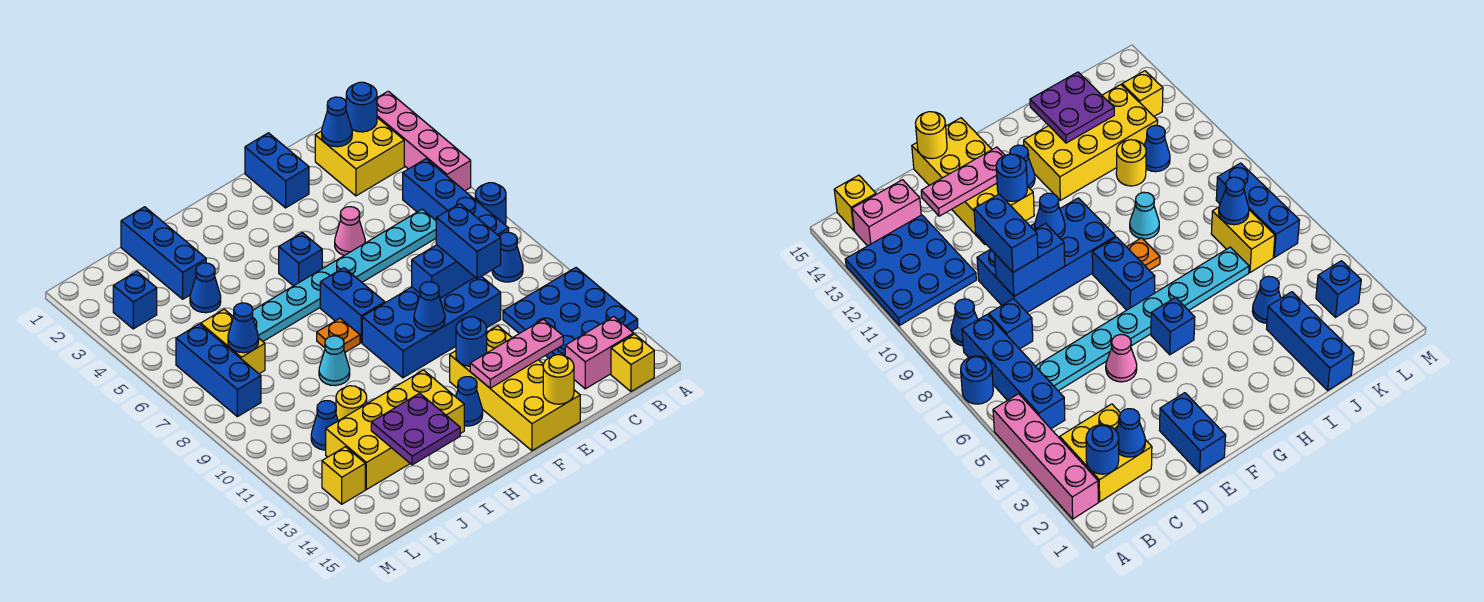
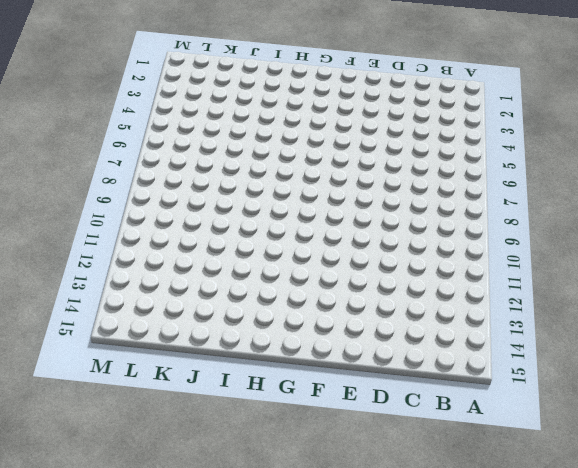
none -> pink 1x4 brick [377,91,471,191]
none -> blue 1x1 round brick [475,183,506,224]
none -> blue 3x3 plate [503,268,638,358]
none -> yellow 2x2 brick [315,118,404,196]

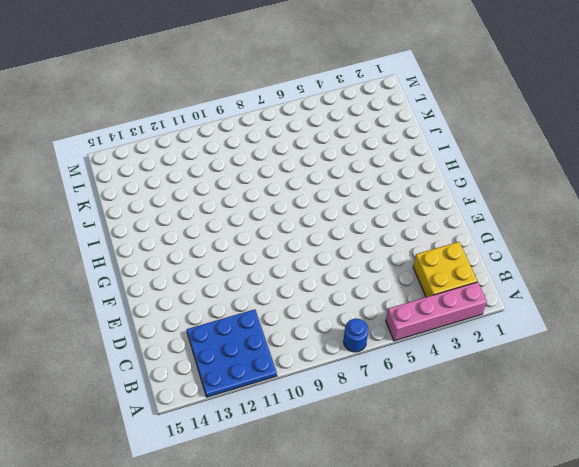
none -> blue 1x4 brick [403,159,509,236]
none -> blue 1x1 cone [492,232,523,282]
none -> pink 1x2 brick [565,317,634,389]
none -> yellow 1x1 brick [611,334,654,391]

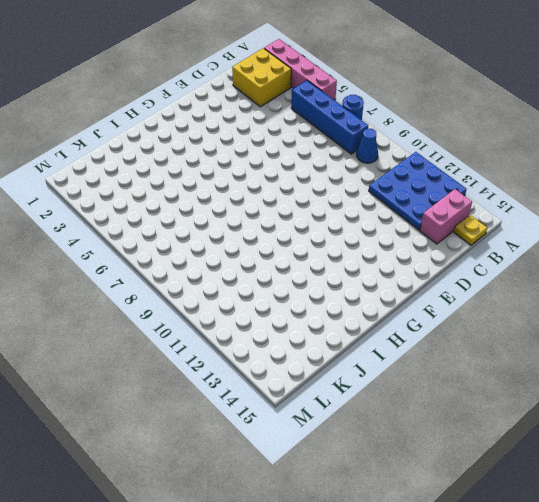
yellow 1x1 plate [454,215,487,245] -> yellow 1x1 brick [611,334,654,391]
none -> cyan 1x8 plate [253,209,436,341]
none -> blue 1x1 brick [989,299,1033,349]
none -> blue 2x4 brick [362,276,501,378]
none -> blue 1x2 brick [245,133,309,208]

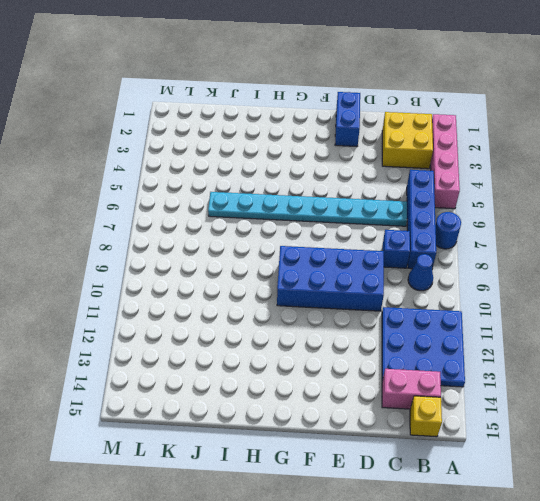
none -> pink 1x1 cone [335,207,365,255]
none -> yellow 2x4 brick [450,326,580,451]
none -> blue 1x1 brick [279,233,322,286]
none -> blue 1x2 brick [320,268,385,343]

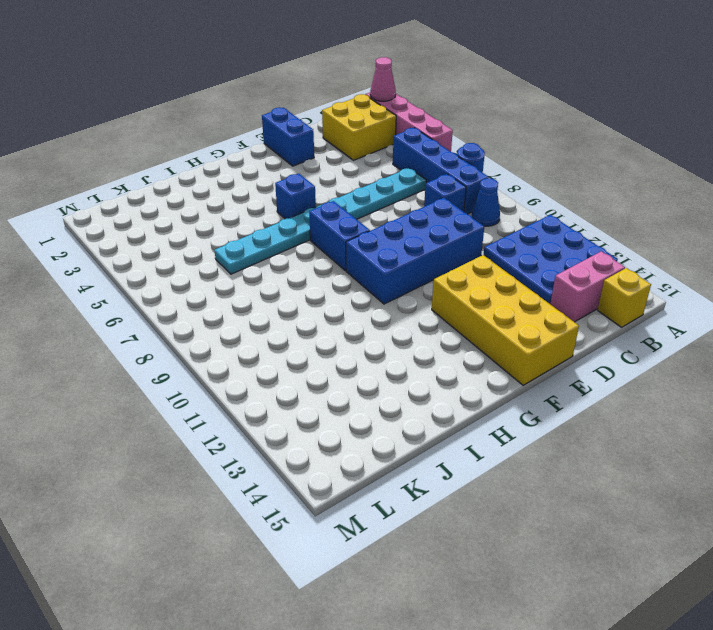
pink 1x1 cone [370,57,396,101] -> pink 1x1 cone moved to [335,207,365,255]
none -> blue 1x1 cone [456,377,483,426]
none -> orange 1x1 plate [317,318,360,352]
none -> yellow 2x4 brick [326,370,464,490]
none -> cyan 1x1 cone [319,336,350,386]

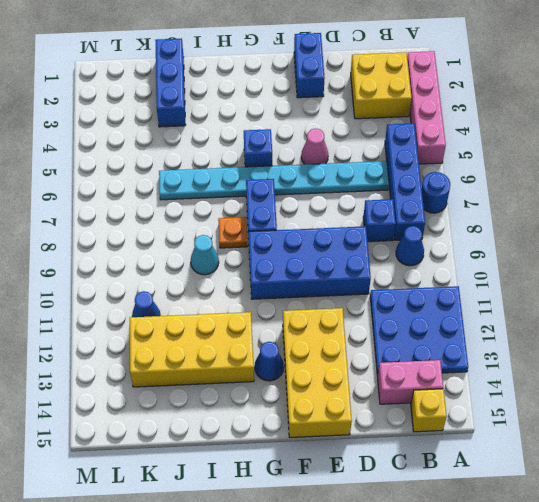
none -> blue 1x1 cone [190,263,221,313]
none -> yellow 1x1 round brick [336,386,367,421]
none -> yellow 1x2 brick [201,309,265,374]
none -> blue 1x1 brick [113,271,157,329]

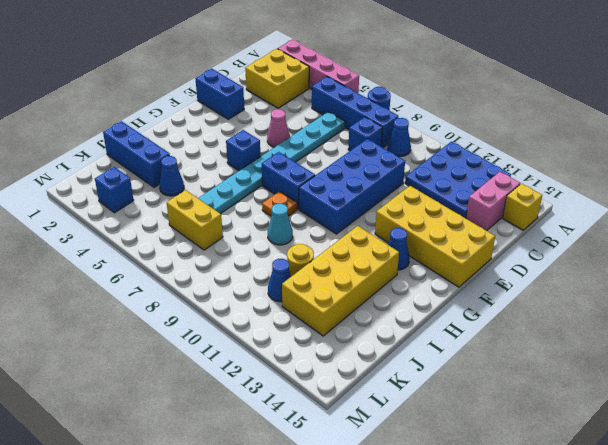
none -> blue 1x3 brick [176,324,261,417]
none -> yellow 1x1 brick [322,447,365,504]
none -> blue 1x1 round brick [346,82,377,132]
none -> blue 1x1 cone [322,97,352,147]

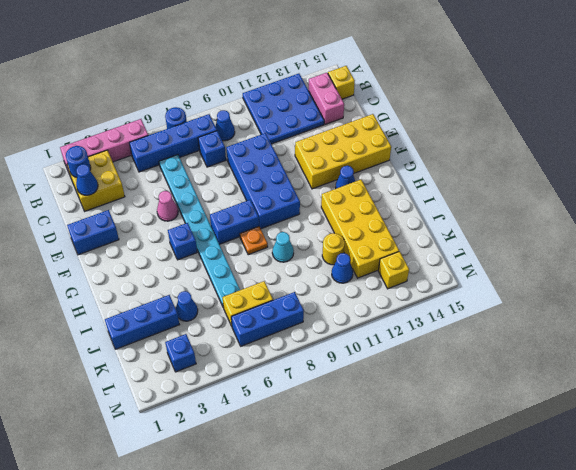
none -> blue 1x2 brick [412,245,475,298]
none -> pink 1x3 plate [470,319,563,388]
none -> yellow 1x1 round brick [543,355,574,404]
none -> blue 1x1 cone [414,282,445,331]

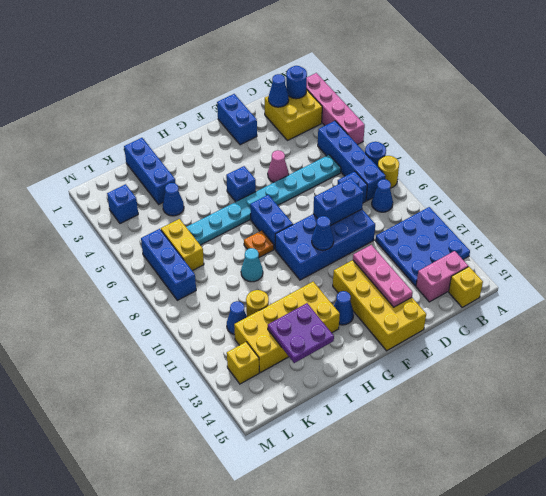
yellow 1x1 round brick [378,156,399,188] -> yellow 1x1 round brick moved to [543,355,574,404]
pink 1x3 plate [353,245,413,307] -> pink 1x3 plate turned to [470,319,563,388]
none -> blue 1x1 round brick [456,317,487,366]
none -> blue 1x1 cone [228,303,259,353]
none -> blue 1x2 brick [436,204,501,279]

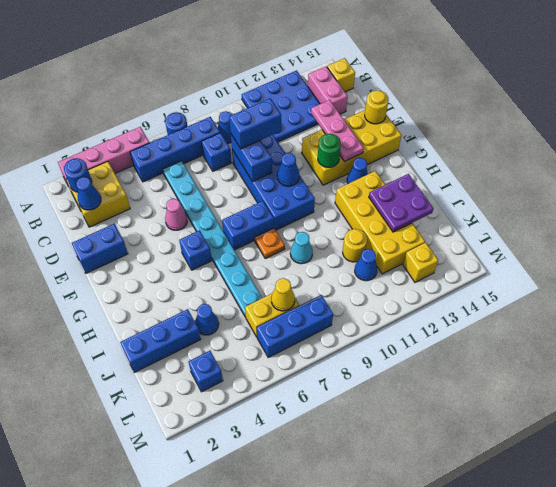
green 1x1 round brick [318,134,341,167] -> blue 1x1 round brick [456,317,487,366]
yellow 1x1 cone [271,278,295,311] -> blue 1x1 cone [228,303,259,353]

